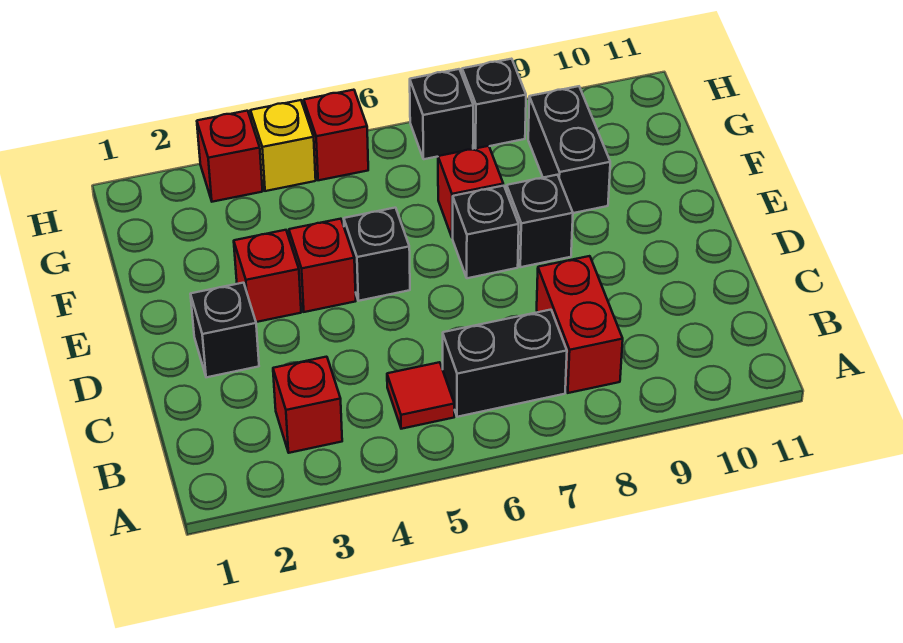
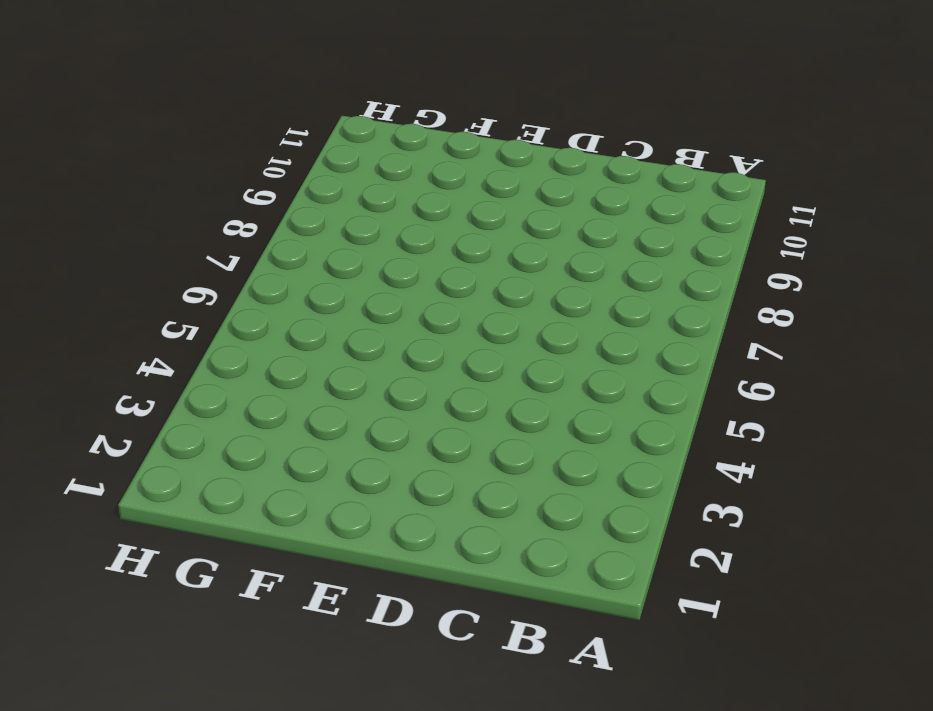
none -> red 1x1 brick [273,357,342,453]
none -> red 1x1 tile [387,362,454,429]
none -> black 1x2 brick [443,310,567,417]

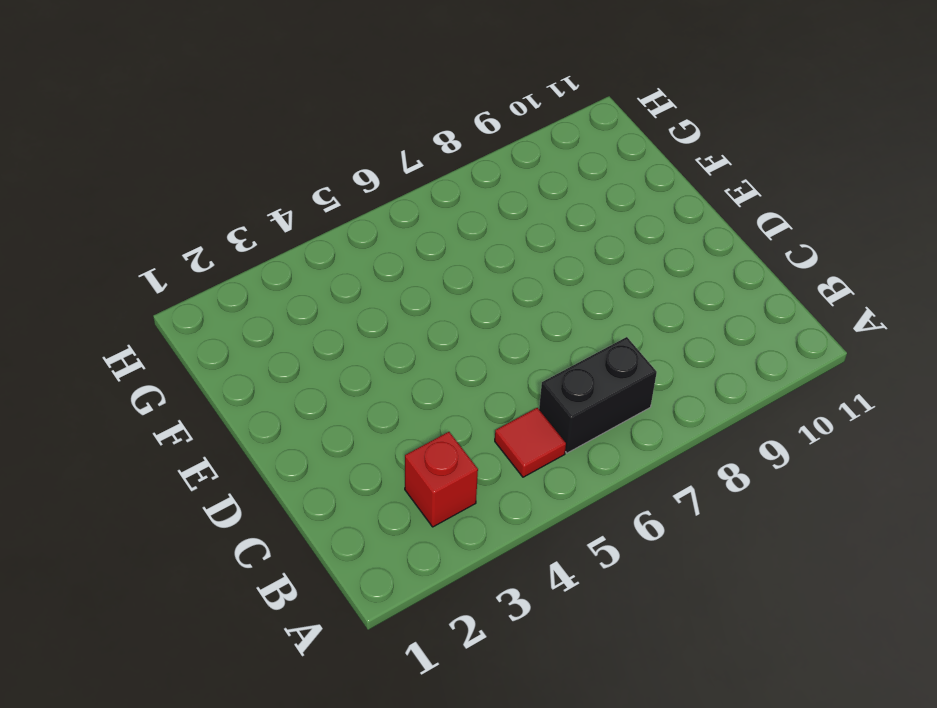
none -> red 1x2 brick [537,256,623,393]
none -> black 1x1 brick [191,283,259,377]
none -> red 1x1 brick [234,230,301,322]

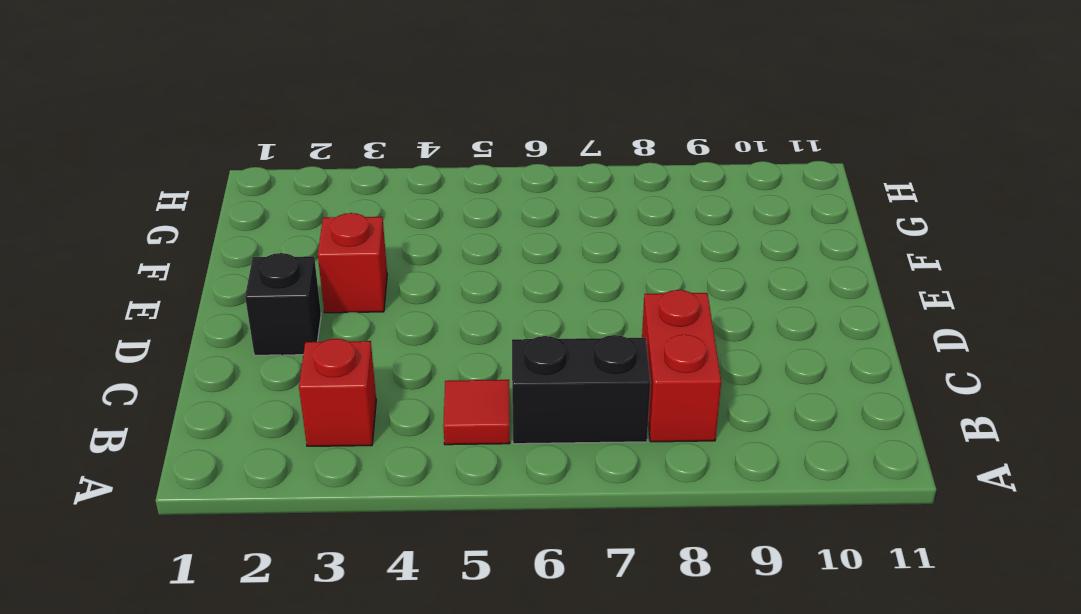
none -> red 1x1 brick [289,219,356,312]
none -> black 1x1 brick [344,208,410,301]
none -> black 1x1 brick [453,186,519,278]

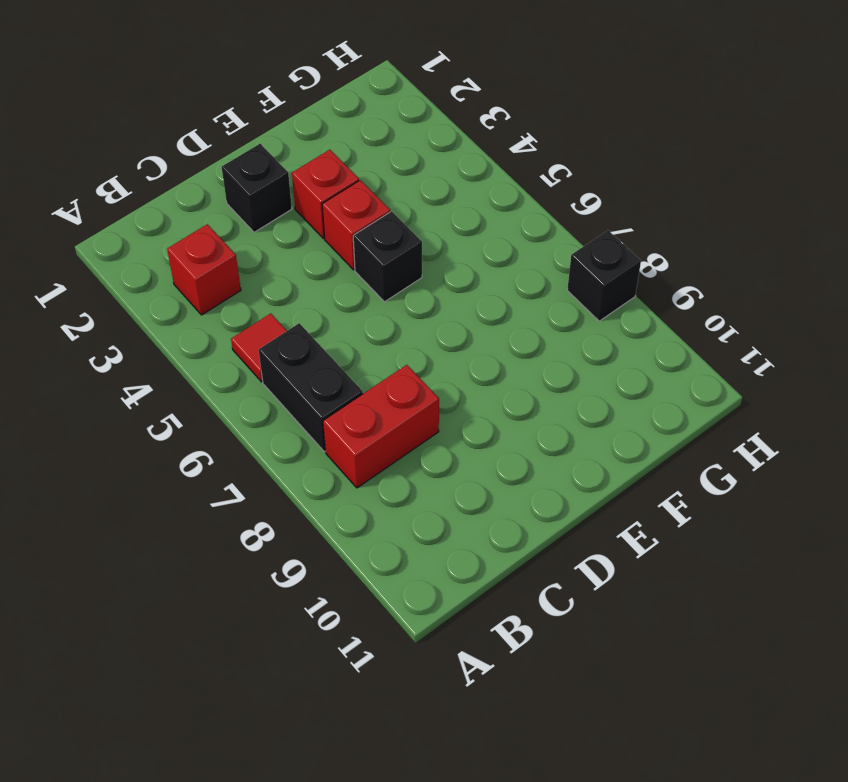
none -> black 1x1 brick [453,186,519,278]
none -> black 1x1 brick [507,175,573,267]
none -> red 1x1 brick [438,146,503,238]

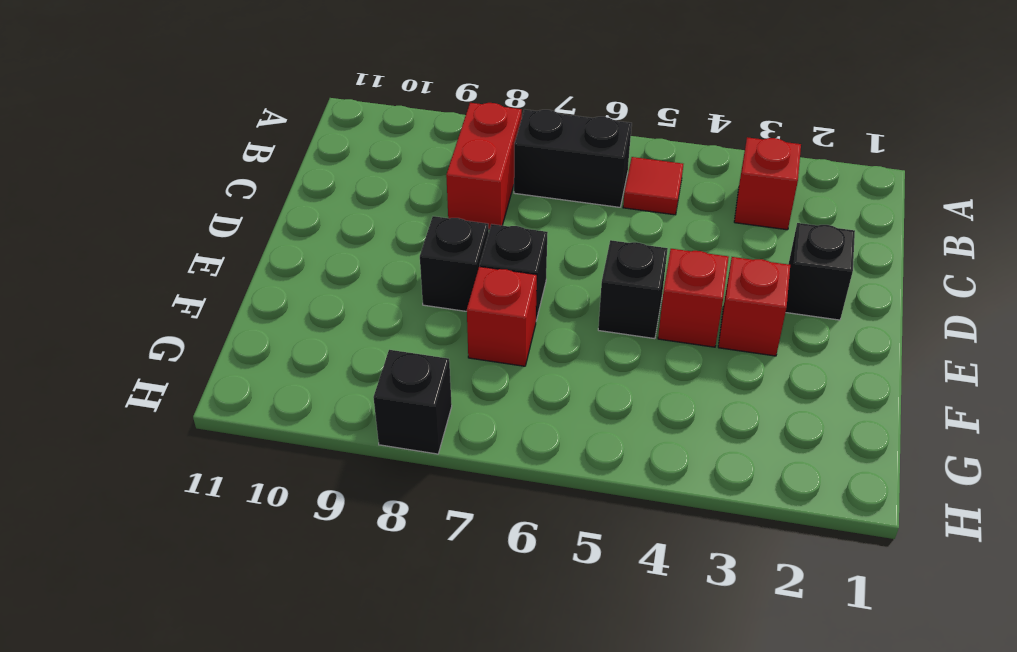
none -> black 1x2 brick [528,86,610,213]
none -> red 1x1 brick [197,111,262,202]
none -> yellow 1x1 brick [250,100,316,191]

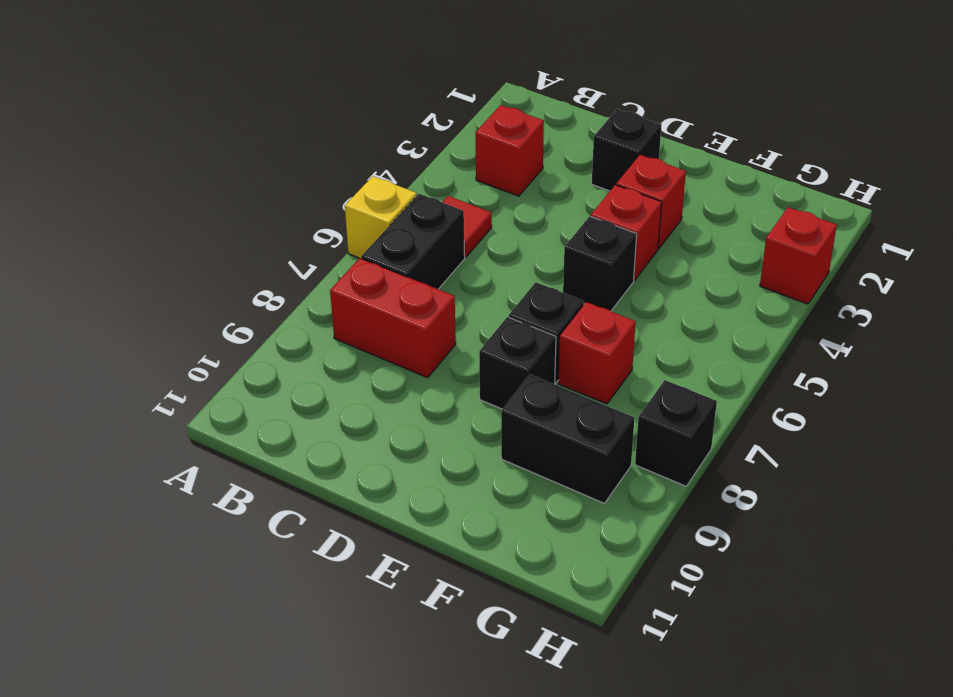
yellow 1x1 brick [345,176,417,258] -> yellow 1x1 brick moved to [250,100,316,191]
none -> red 1x1 brick [304,90,368,180]
none -> black 1x1 brick [410,69,473,159]

